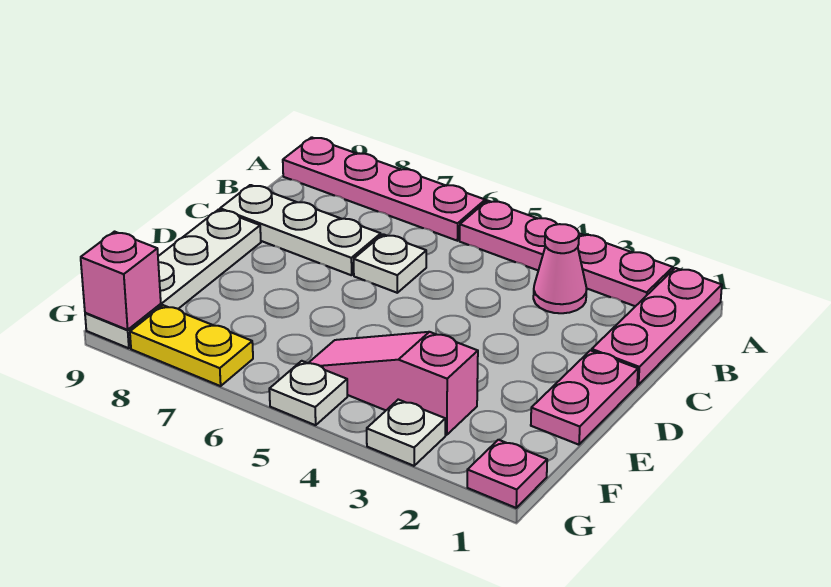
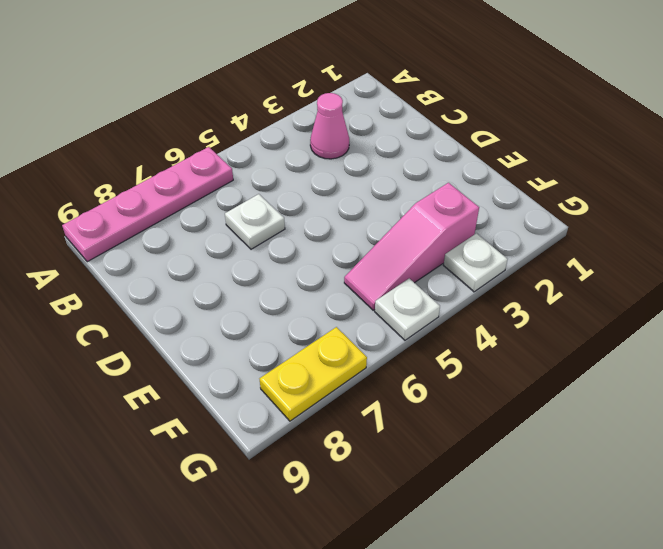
none -> pink 1x3 plate [592,268,722,385]
none -> pink 1x4 plate [460,201,673,306]
none -> white 1x3 plate [220,185,381,275]

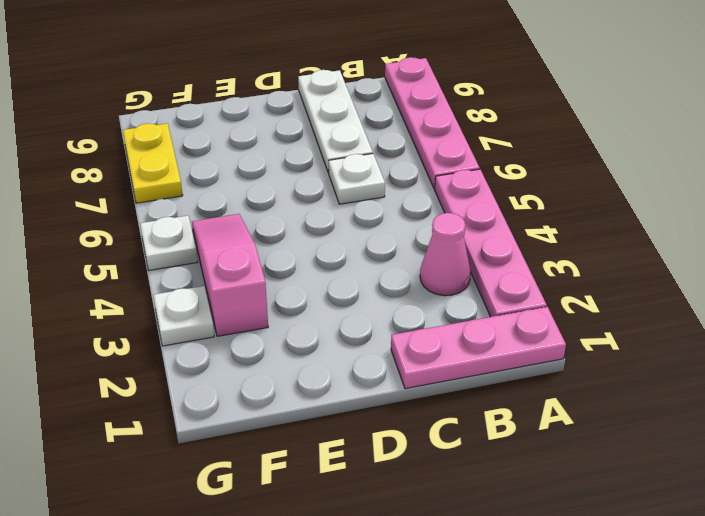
none -> pink 1x2 plate [531,350,638,445]
none -> white 1x4 plate [85,210,261,348]
none -> pink 1x1 plate [467,440,547,508]

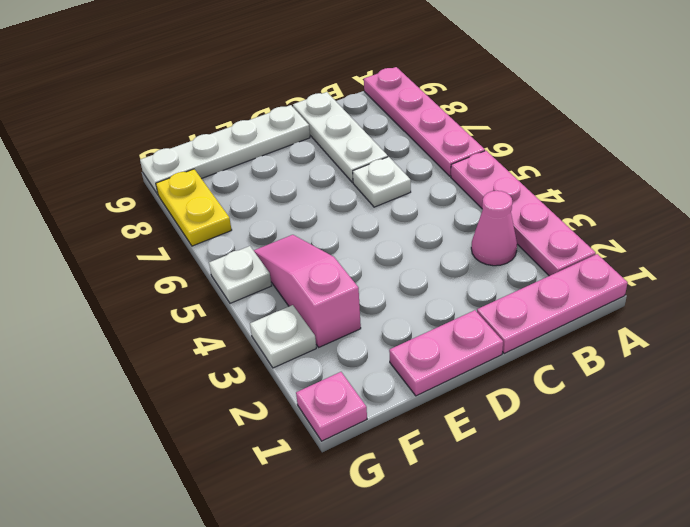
none -> pink 1x1 brick [81,232,161,330]

